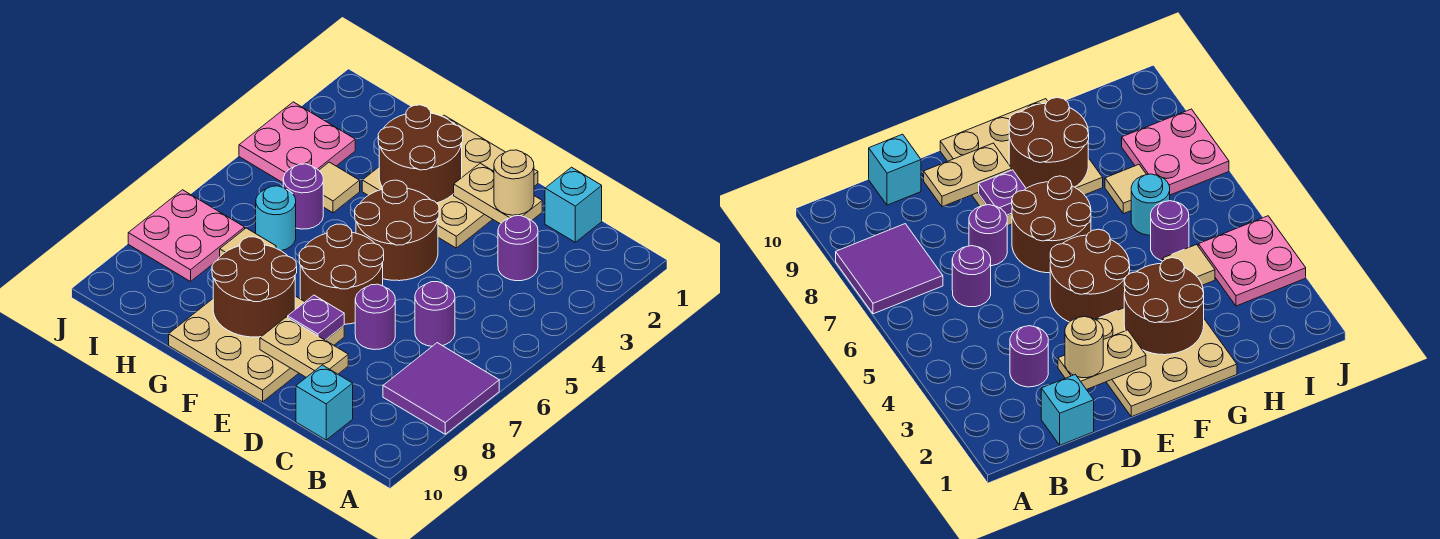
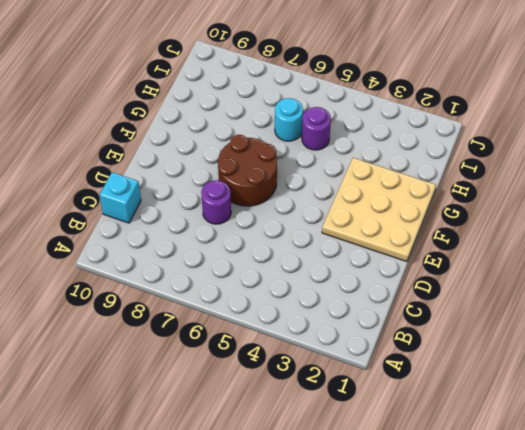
none -> purple 2x2 tile [383,343,499,434]
none -> cyan 1x1 brick [545,167,602,242]
none -> purple 1x1 round brick [498,216,538,281]

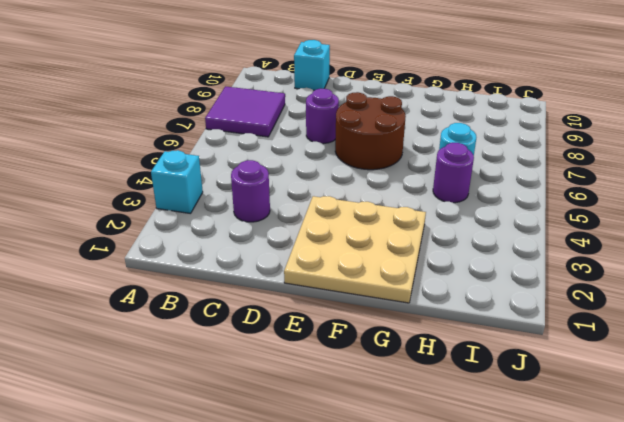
cyan 1x1 brick [151,150,203,214] -> cyan 1x1 brick moved to [545,167,602,242]
none -> purple 1x1 round brick [415,282,455,346]
none -> brown 2x2 round brick [355,180,439,281]
none -> tan 3x3 plate [169,296,344,402]

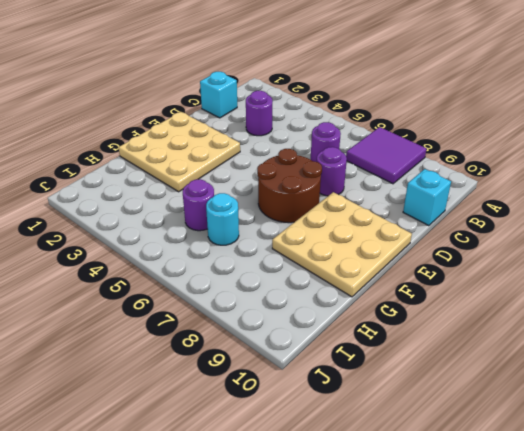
none -> brown 2x2 round brick [355,180,439,281]
none -> tan 1x1 tile [319,162,360,213]
none -> tan 1x1 tile [220,228,276,256]

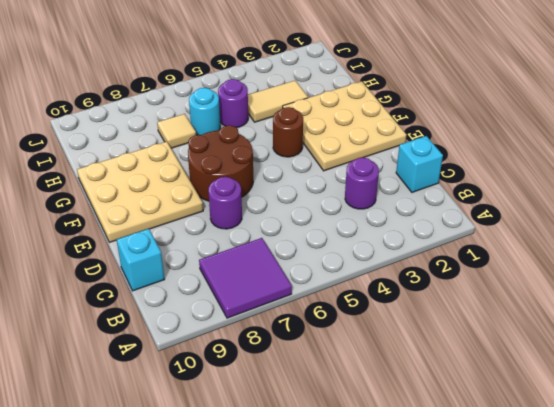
brown 1x1 round brick [273,107,303,157] -> brown 2x2 round brick [355,180,439,281]
tan 1x2 tile [248,81,308,122] -> tan 1x1 tile [319,162,360,213]
none -> purple 1x1 round brick [415,282,455,346]
none -> pink 2x2 plate [239,102,355,183]
none -> pink 2x2 plate [128,190,245,282]

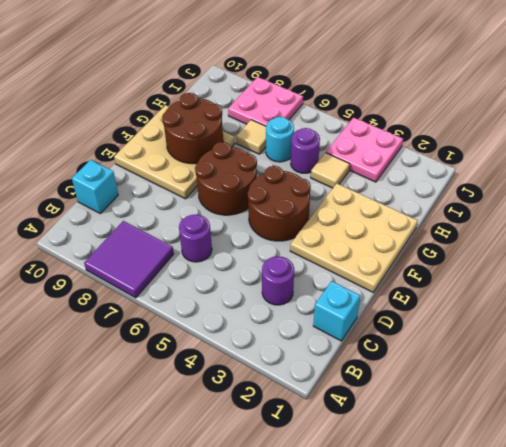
none -> purple 1x1 round brick [355,284,395,350]
none -> tan 1x2 plate [454,163,542,224]
none -> tan 1x2 plate [260,317,348,377]

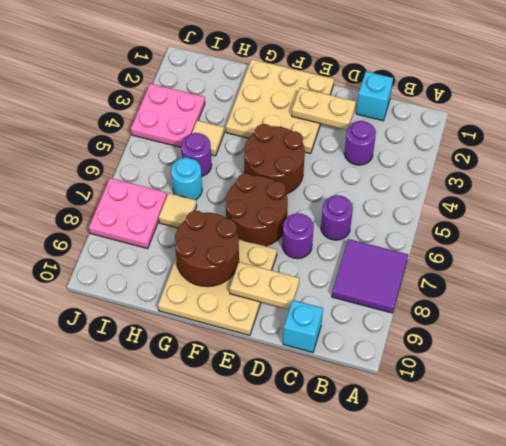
none -> purple 1x1 plate [288,295,344,340]
none -> brown 2x2 round brick [378,105,463,203]
none -> tan 1x1 round brick [494,150,534,215]

